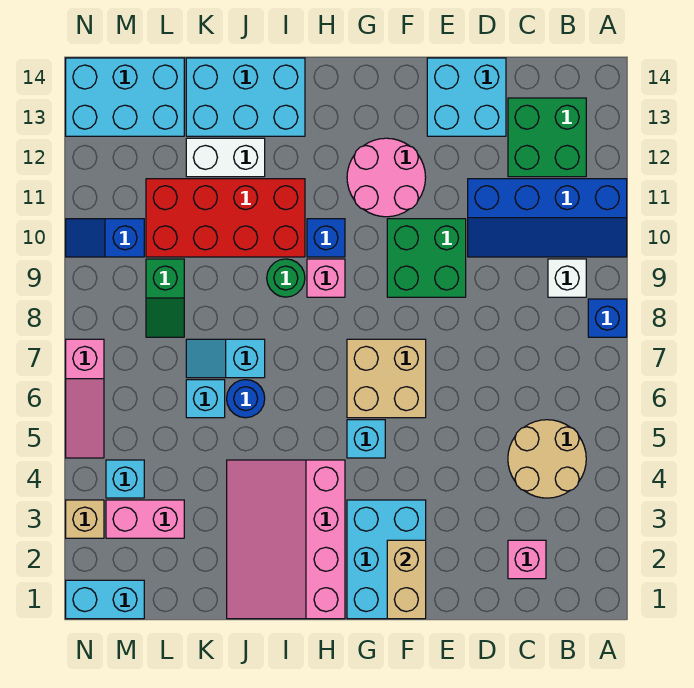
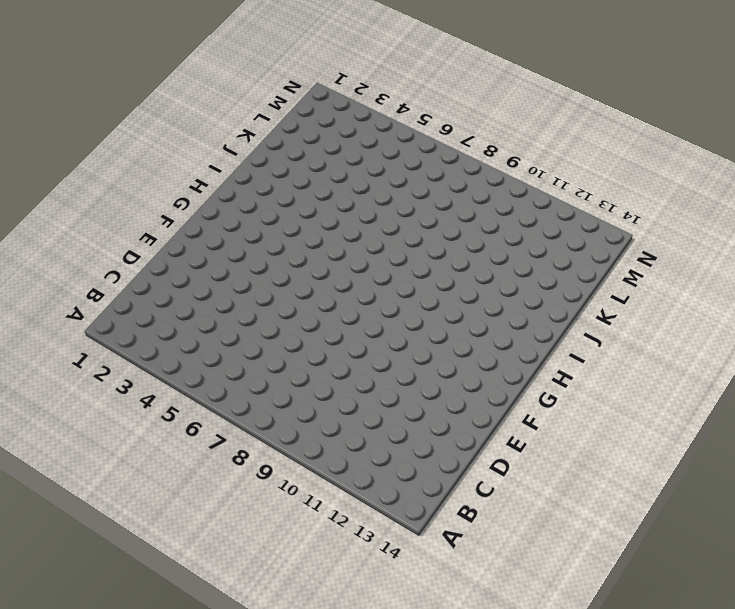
none -> blue 1x1 brick [588,299,627,337]
none -> blue 2x4 slope [468,179,627,257]
none -> tan 2x2 round brick [508,420,586,498]
none -> white 1x1 brick [548,259,586,297]

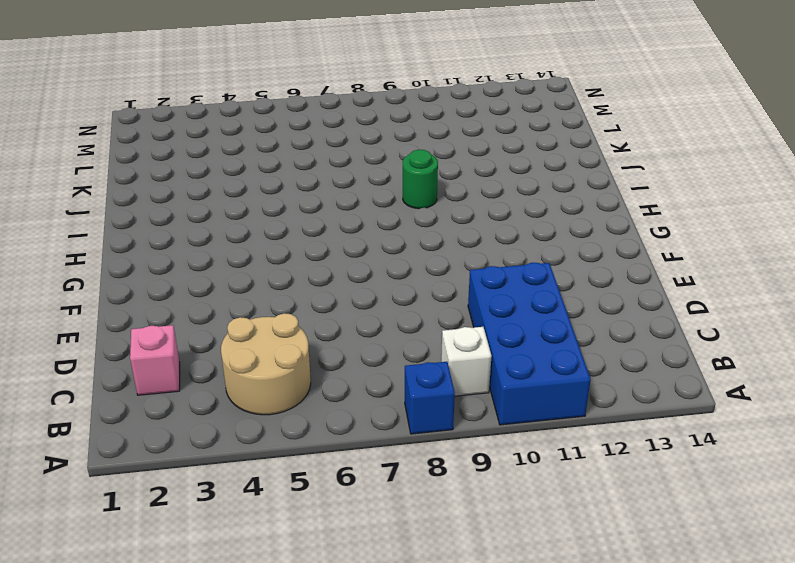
blue 2x4 brick [468,263,591,425] -> blue 2x4 slope [468,179,627,257]
none -> green 2x2 brick [508,98,586,177]
none -> cyan 2x2 brick [427,58,506,136]
none -> green 2x2 brick [387,219,466,297]
none -> cyan 2x3 brick [347,500,426,619]

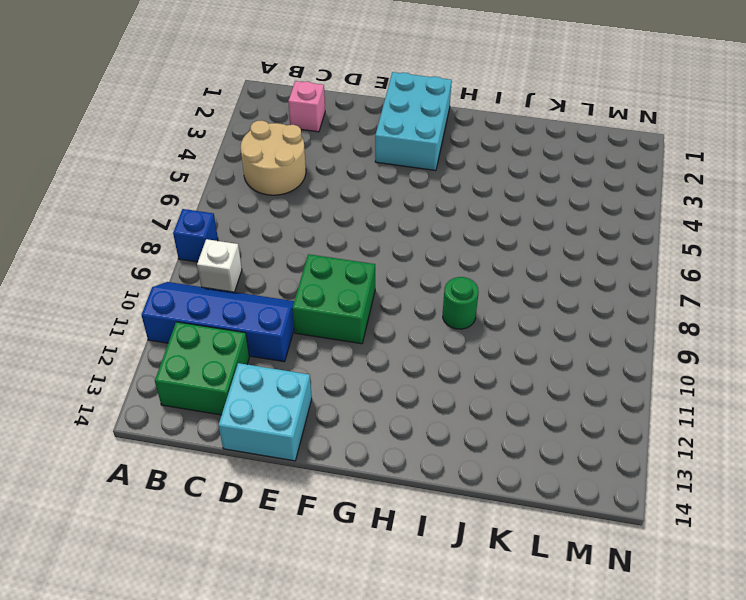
none -> tan 2x2 brick [347,339,426,418]
none -> pink 2x2 round brick [347,138,426,217]
none -> cyan 1x1 brick [347,420,385,458]
none -> pink 3x4 slope [227,460,345,619]

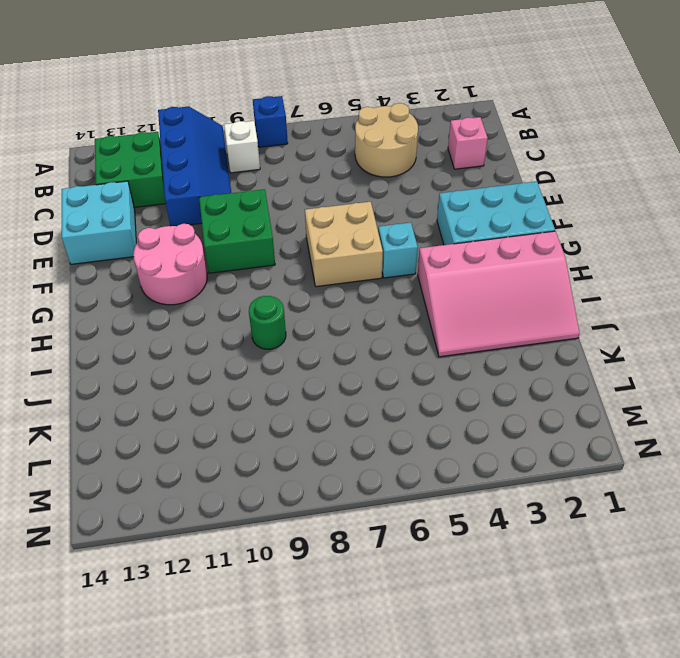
none -> pink 1x1 brick [307,259,345,297]
none -> blue 1x1 brick [307,219,345,257]
none -> red 2x4 brick [146,179,305,257]
none -> cyan 2x3 brick [186,58,305,136]

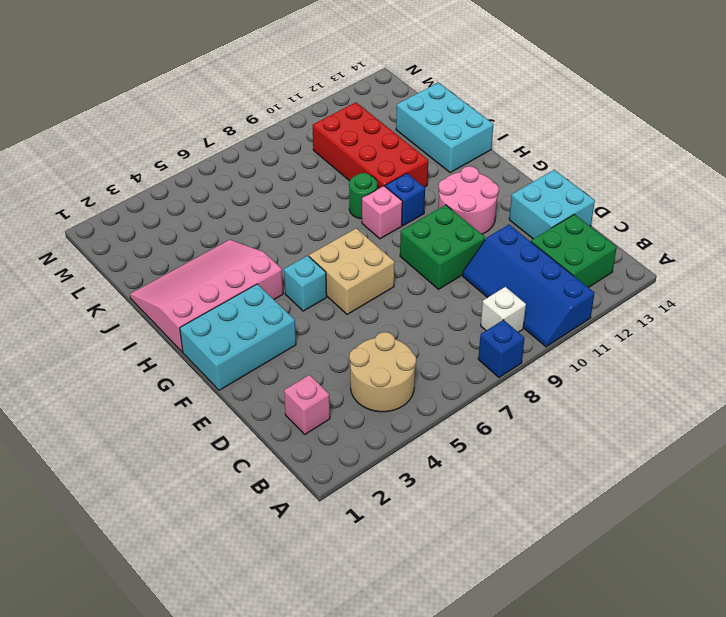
none -> blue 1x1 round brick [227,380,265,418]
none -> cyan 1x2 slope [186,339,265,378]
none -> white 1x2 brick [186,138,265,177]
none -> cyan 1x1 brick [186,380,225,418]

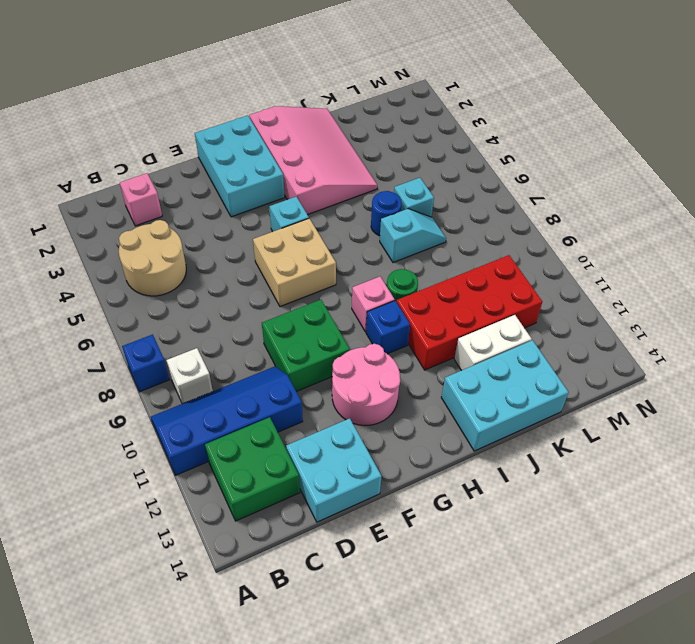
none -> pink 1x2 brick [106,500,184,538]
none -> green 1x2 slope [146,259,184,337]
none -> cyan 2x3 brick [66,58,184,136]
none -> cyan 1x2 brick [66,580,144,619]

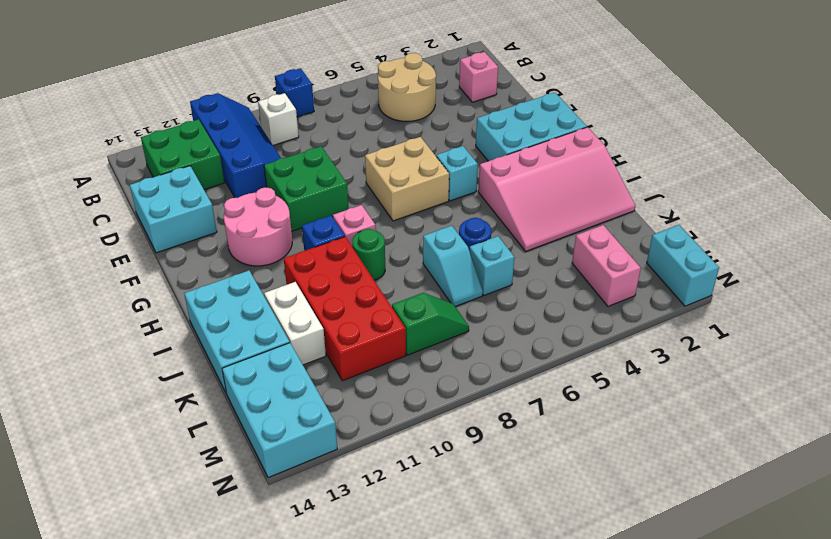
none -> cyan 1x1 brick [106,460,144,498]
none -> blue 1x2 slope [66,219,144,257]
none -> tan 1x1 brick [66,500,104,538]
none -> pink 1x3 slope [66,339,104,458]

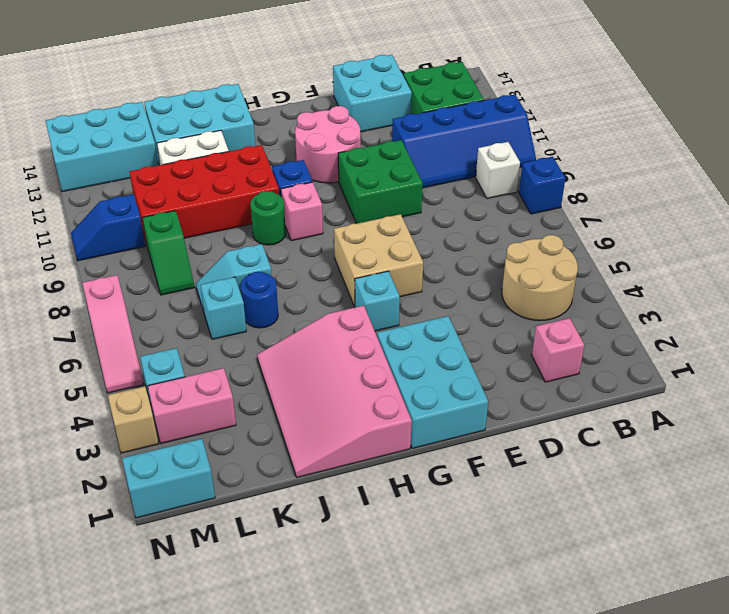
none -> tan 1x2 brick [387,540,426,619]

